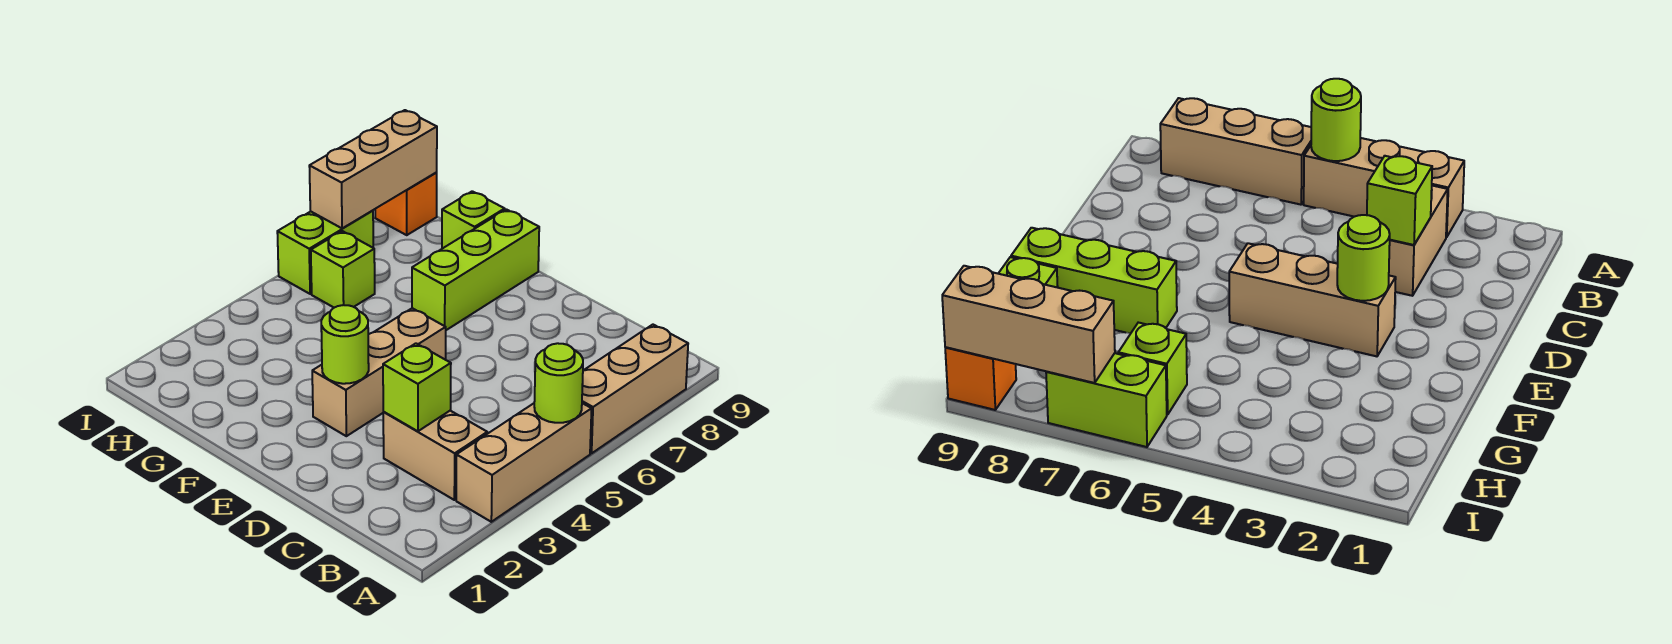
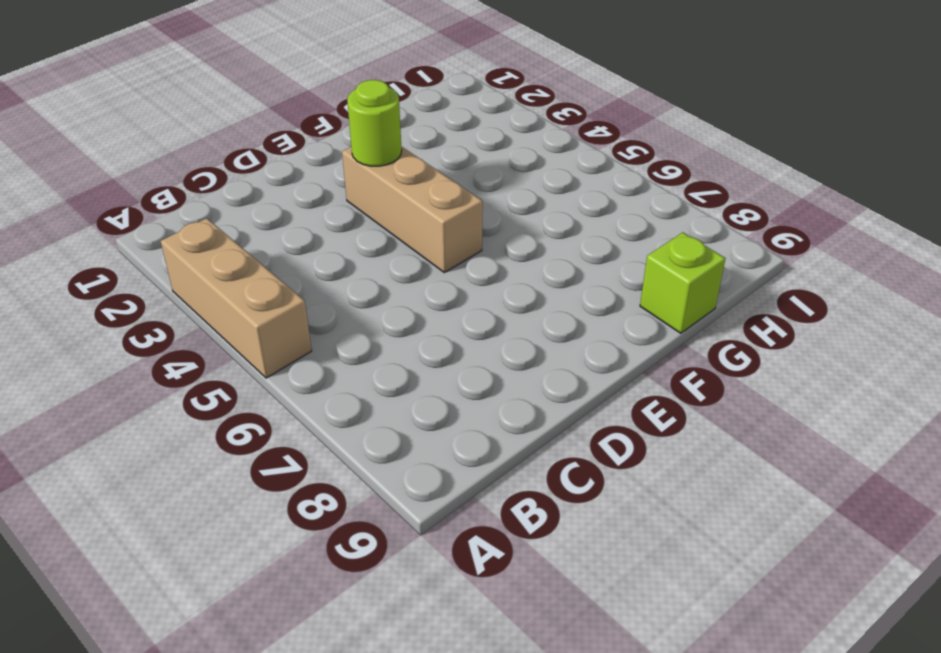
none -> tan 1x3 brick [582,325,688,453]
none -> tan 1x2 brick [383,411,487,500]
none -> lime 1x3 brick [412,209,539,330]

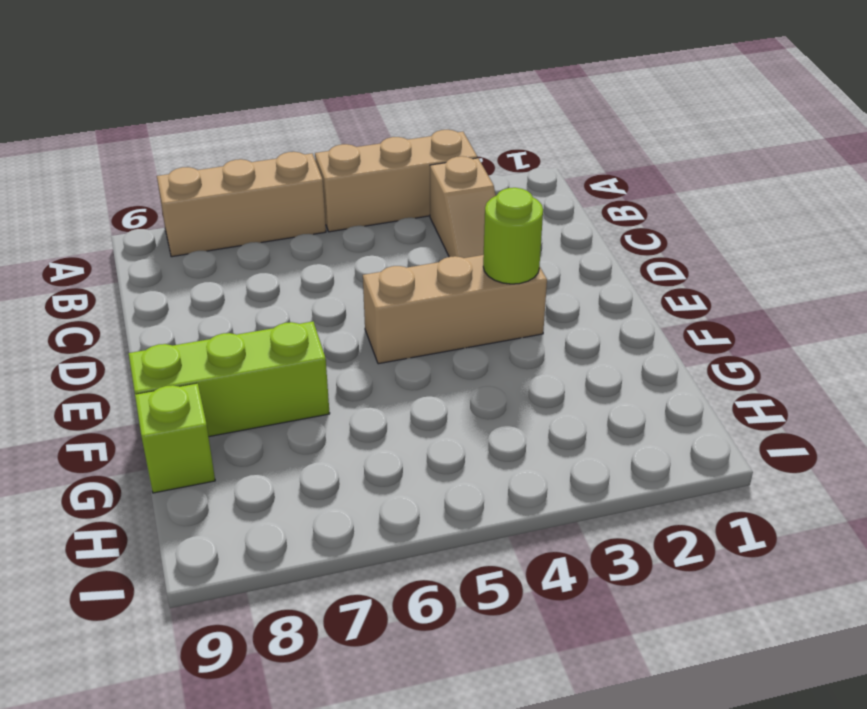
tan 1x2 slope [430,156,496,258] -> tan 1x2 brick [383,411,487,500]
none -> lime 1x1 brick [311,231,375,308]
none -> lime 1x2 brick [277,210,373,294]
none -> orange 1x1 brick [375,172,437,235]

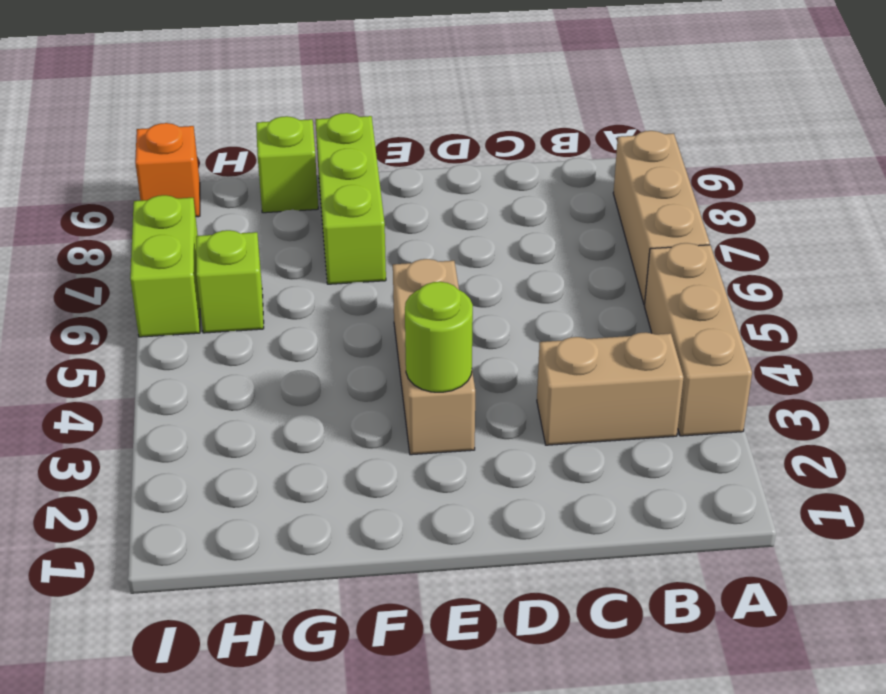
none -> lime 1x1 round brick [534,343,583,423]
none -> lime 1x1 brick [383,343,451,431]
none -> tan 1x3 brick [309,110,437,228]

